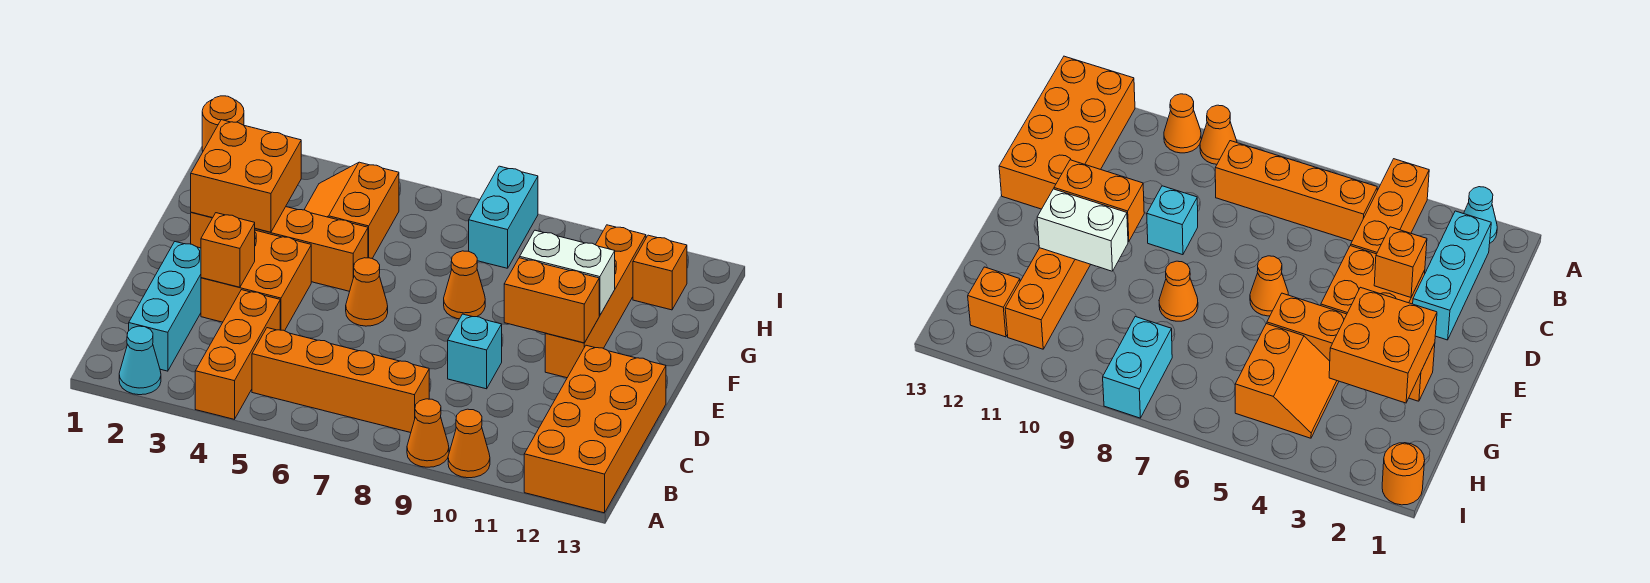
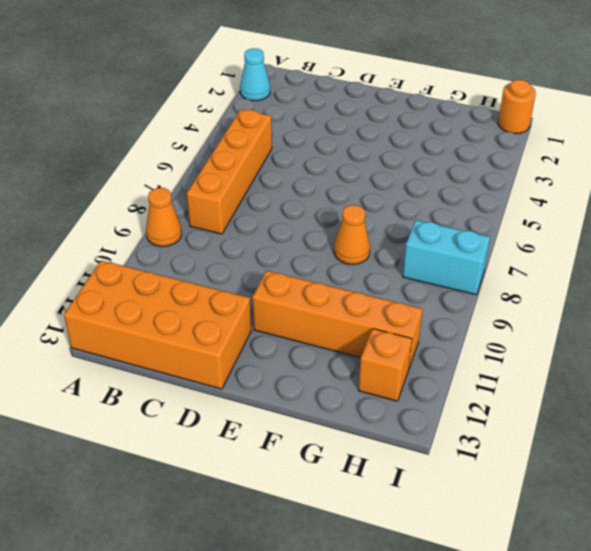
none -> orange 1x3 brick [195,290,280,419]
none -> orange 1x1 cone [448,409,490,478]
none -> cyan 1x3 brick [129,241,201,371]

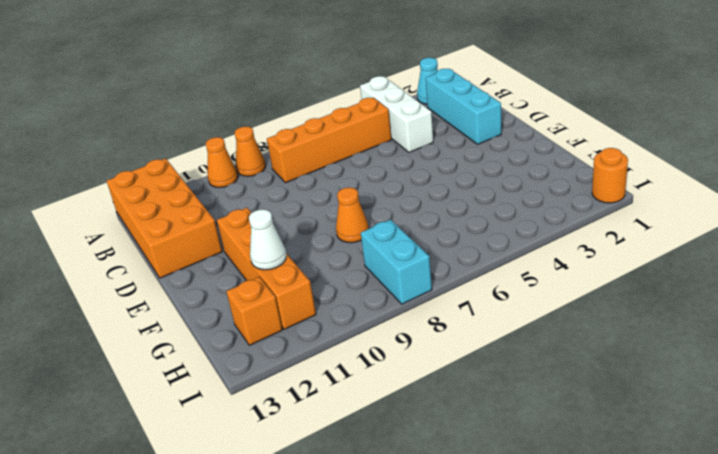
white 1x3 brick [360,76,433,152] -> orange 1x3 brick [195,290,280,419]
white 1x1 cone [249,209,286,270] -> none
none -> orange 2x2 brick [201,230,311,331]
none -> cyan 1x1 brick [448,314,502,389]
none -> orange 1x1 cone [346,258,388,326]

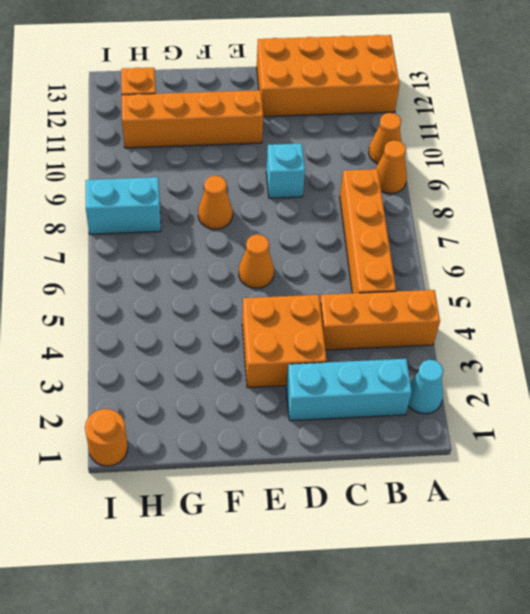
none -> orange 1x4 brick [191,207,368,291]
none -> orange 2x2 slope [304,162,399,258]
none -> orange 1x1 brick [201,213,255,287]

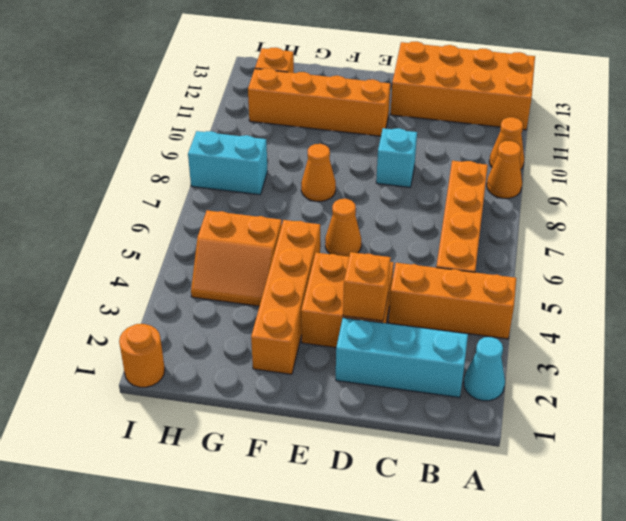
none -> orange 1x2 brick [504,258,599,343]
none -> orange 2x2 brick [191,120,301,232]
none -> white 1x2 brick [520,230,615,315]

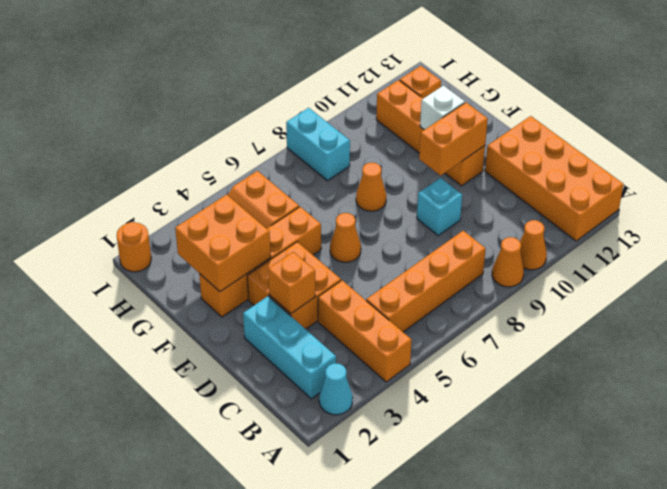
white 1x1 brick [420,86,465,130] -> white 1x2 brick [520,230,615,315]

